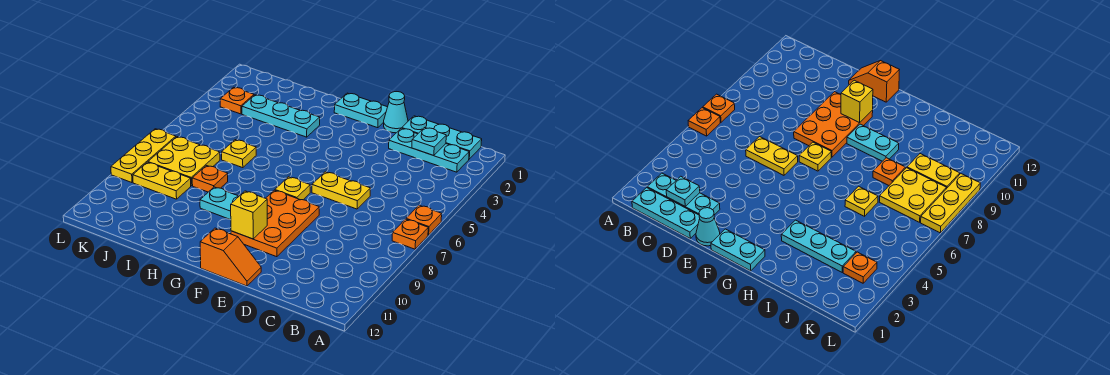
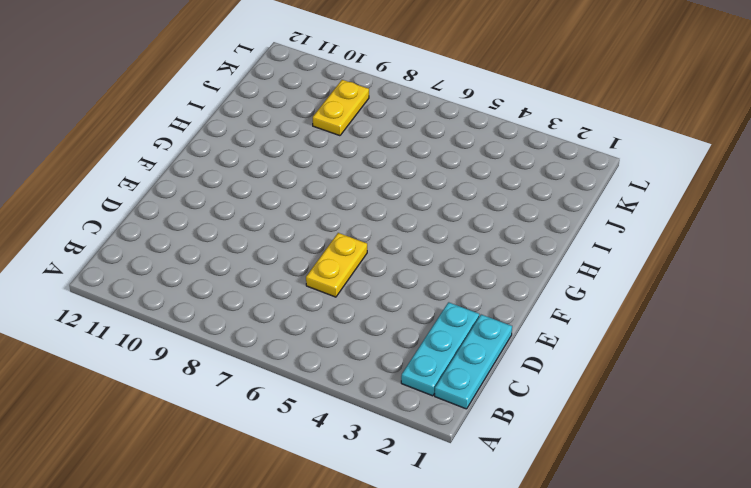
none -> orange 1x1 plate [406,205,442,235]
none -> orange 1x1 plate [392,219,428,249]
none -> cyan 1x1 cone [384,92,408,133]

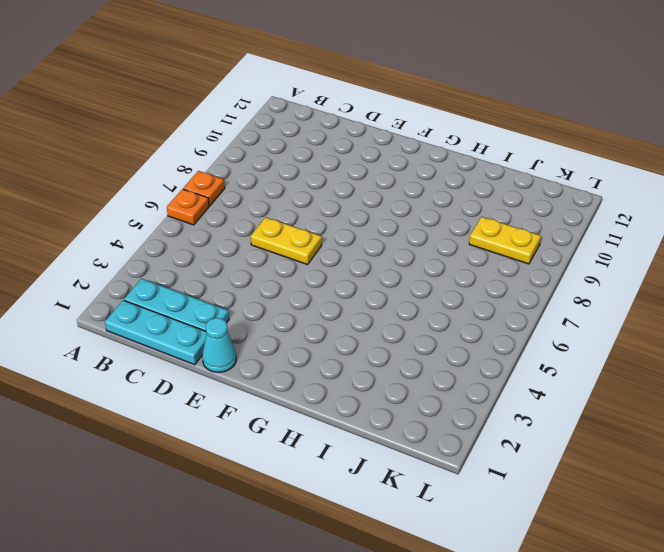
none -> orange 2x3 plate [231,190,319,257]
none -> orange 1x2 slope [200,228,261,286]
none -> cyan 1x2 plate [334,93,387,128]

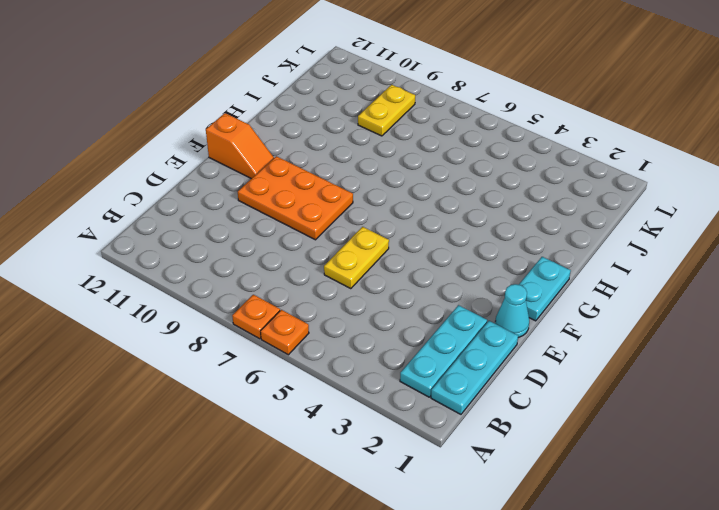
orange 1x2 slope [206,113,274,179] -> orange 1x2 slope turned to [200,228,261,286]
none -> yellow 1x1 plate [275,177,310,200]
none -> cyan 1x2 plate [200,187,239,220]
none -> cyan 1x3 plate [242,95,320,137]

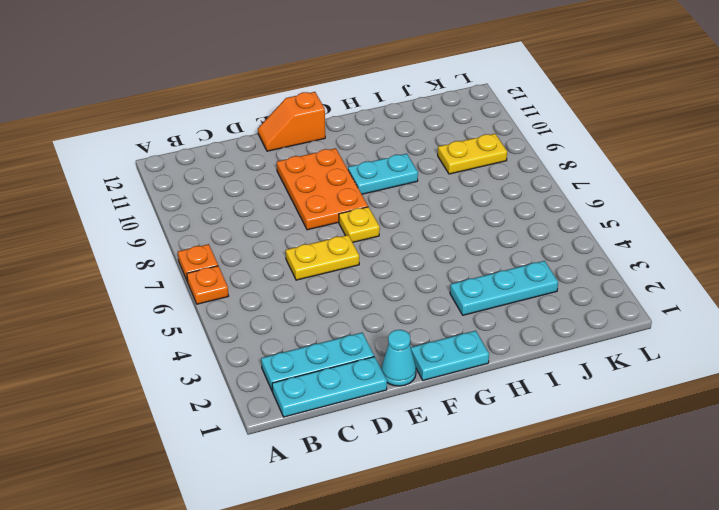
none -> yellow 1x1 plate [222,140,256,168]
none -> orange 1x1 plate [192,166,228,192]
none -> yellow 2x2 plate [148,137,220,186]

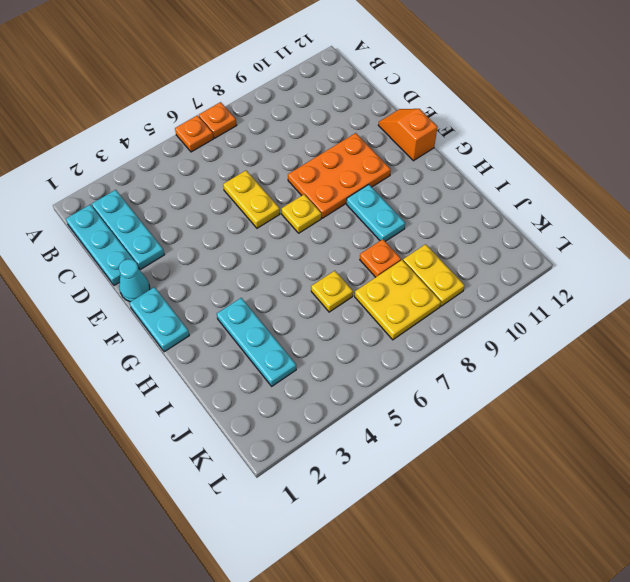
none -> orange 1x1 plate [220,87,254,114]
none -> yellow 1x3 plate [111,129,176,183]
none -> cyan 1x1 plate [412,128,446,156]

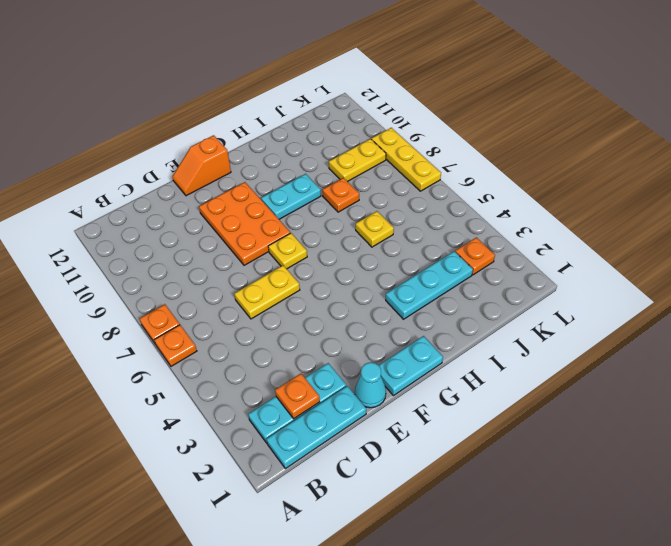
orange 1x1 plate [275,374,320,419] -> cyan 1x1 plate [412,128,446,156]
none -> yellow 2x2 plate [148,137,220,186]
none -> yellow 1x1 brick [231,191,267,239]

